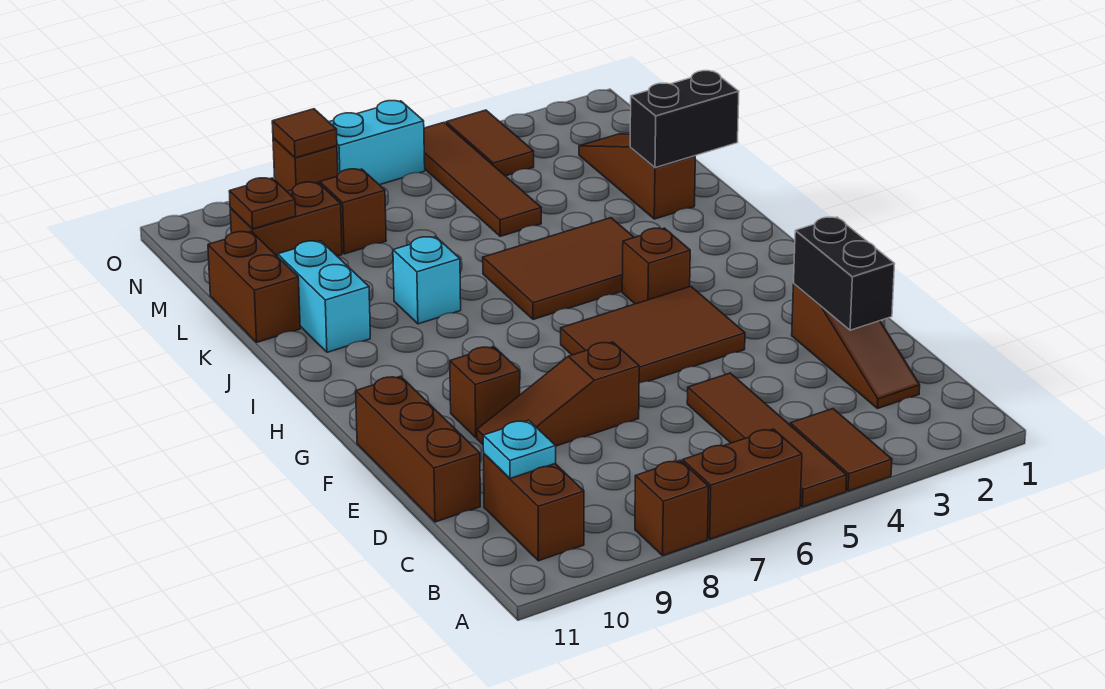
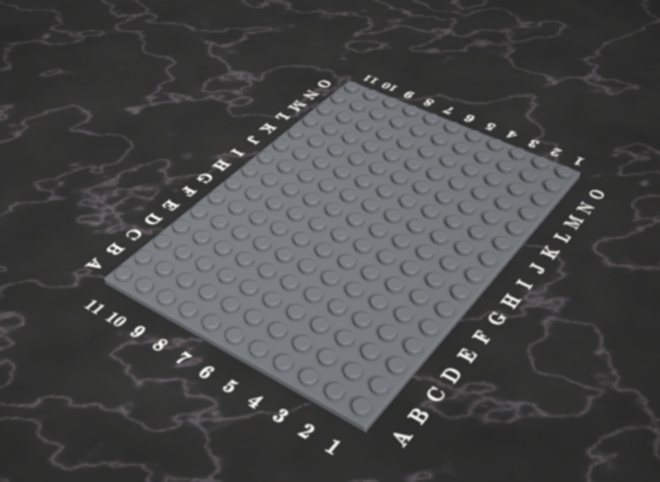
none -> brown 1x2 tile [790,409,892,491]
none -> brown 1x4 tile [687,373,847,507]
none -> brown 1x2 brick [683,429,802,539]

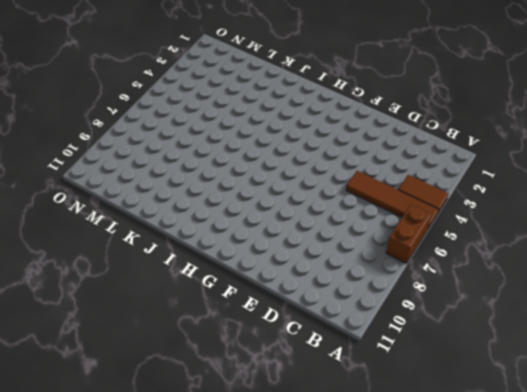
none -> brown 1x1 brick [635,460,709,555]
none -> brown 1x2 brick [484,454,584,561]
none -> brown 1x3 slope [792,284,920,409]

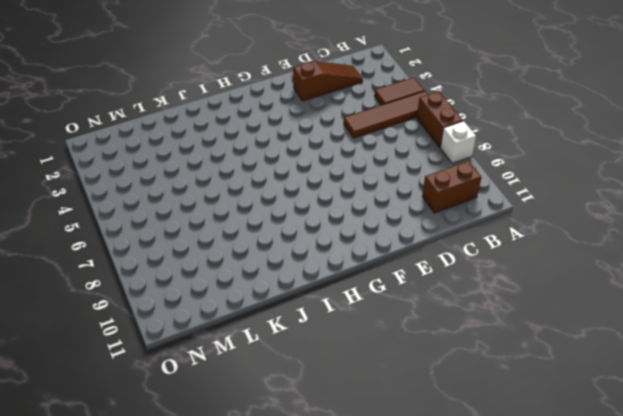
white 1x1 brick [440,121,476,163] -> brown 1x1 brick [635,460,709,555]
none -> brown 1x3 brick [356,376,480,522]
none -> brown 1x3 slope [477,342,639,446]
none -> brown 2x3 tile [561,286,745,383]

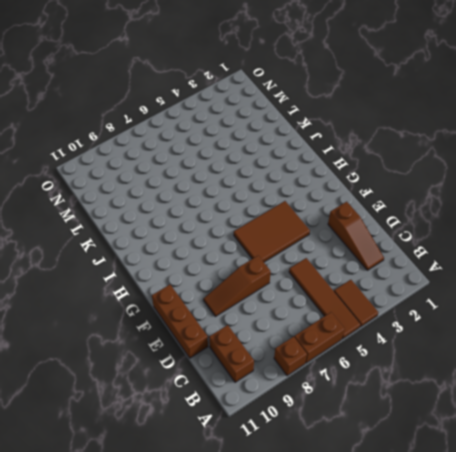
none -> brown 1x1 brick [450,347,520,438]
none -> brown 1x1 brick [622,228,690,304]
none -> brown 2x3 tile [483,218,634,319]

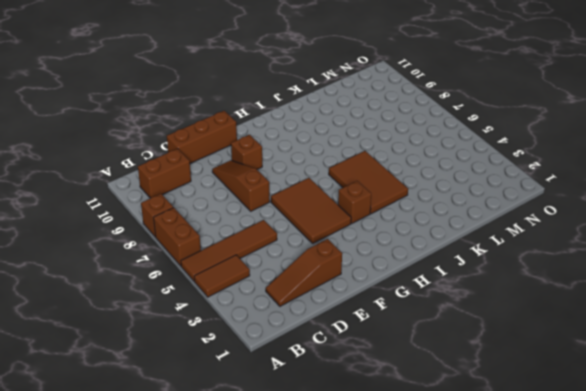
none -> cyan 1x1 brick [393,237,461,324]
none -> cyan 1x2 brick [278,241,370,352]
none -> brown 1x3 slope [579,134,695,219]

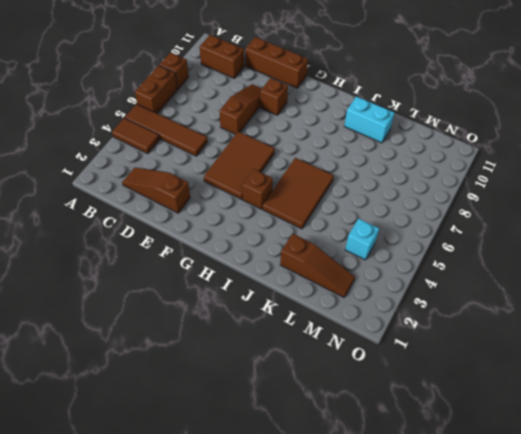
cyan 1x1 brick [345,219,379,260] -> cyan 1x1 brick moved to [393,237,461,324]
none -> brown 1x2 brick [208,232,300,342]
none -> brown 1x4 tile [424,122,541,236]
none -> brown 1x1 brick [320,169,386,254]

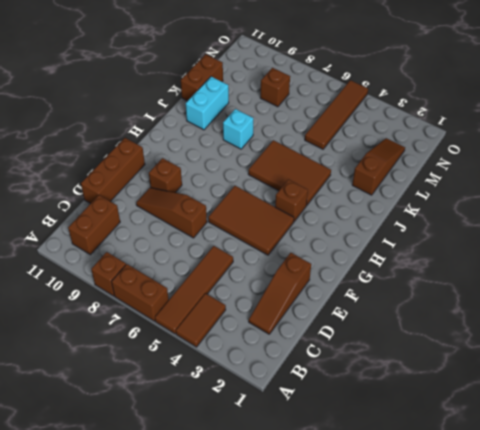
none -> brown 1x2 brick [230,182,342,257]
none -> brown 1x2 tile [446,110,534,176]
none -> cyan 1x2 brick [329,101,425,185]

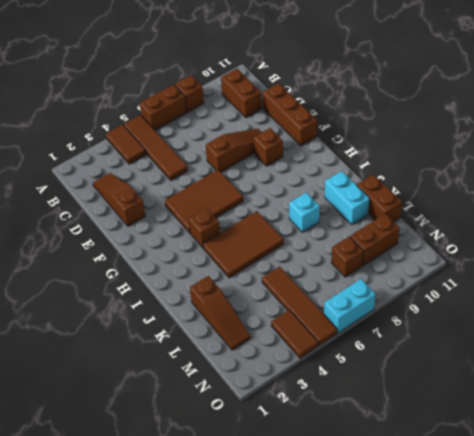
none -> brown 1x1 brick [273,138,338,191]
none -> cyan 1x1 plate [483,420,556,478]
none -> black 1x2 brick [794,217,895,330]

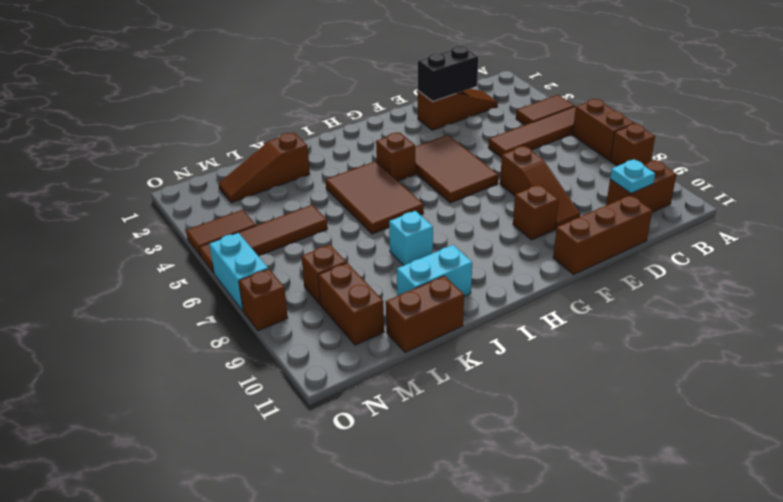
none -> black 1x2 brick [630,71,739,168]
none -> brown 1x1 plate [229,178,296,229]
none -> brown 1x1 tile [272,109,337,158]

